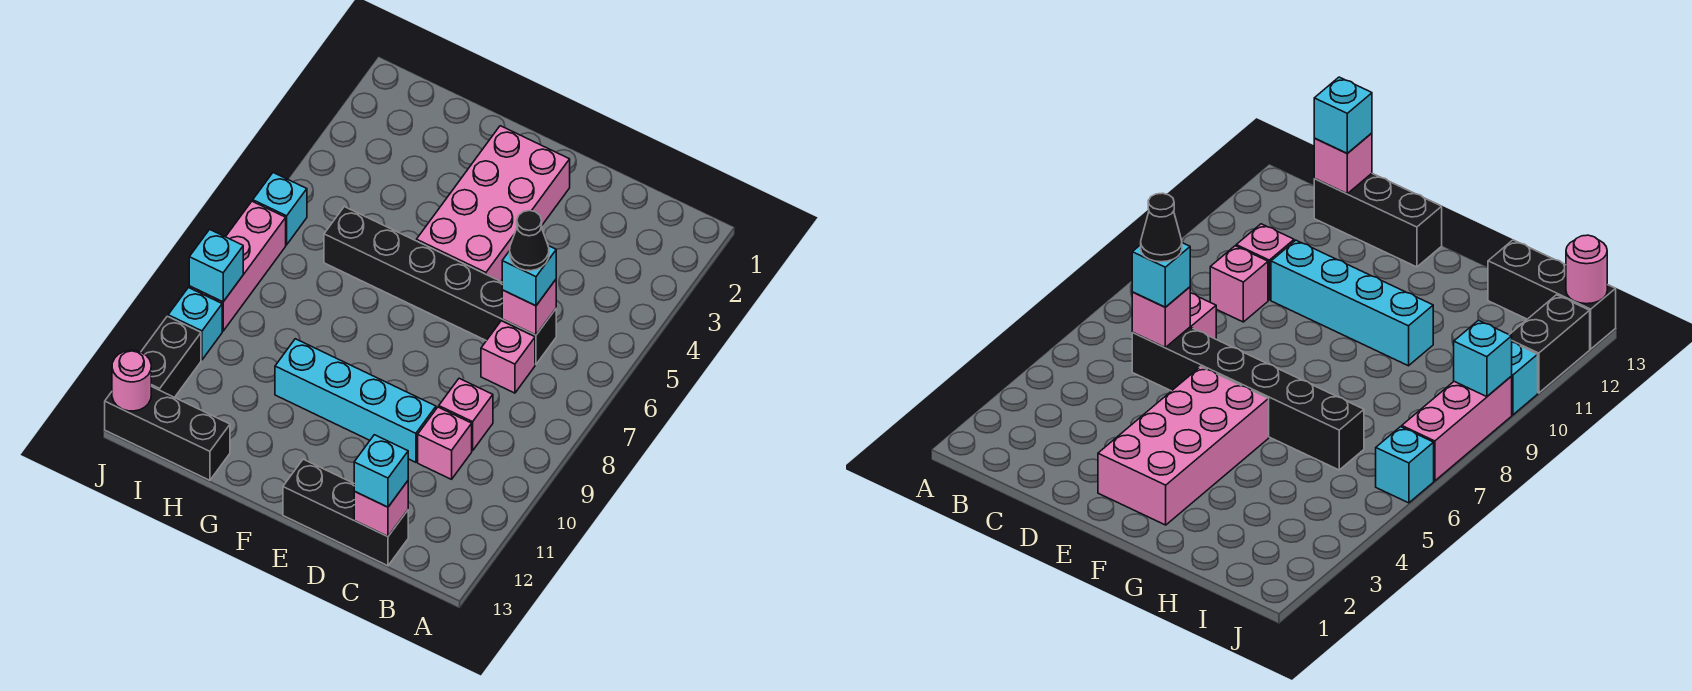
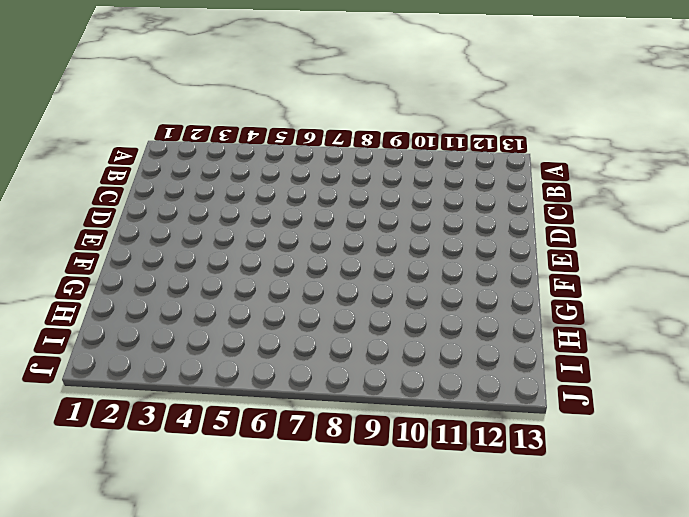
none -> black 1x6 brick [324,207,556,364]
none -> pink 1x1 brick [481,321,535,393]
none -> pink 1x1 brick [439,378,493,451]

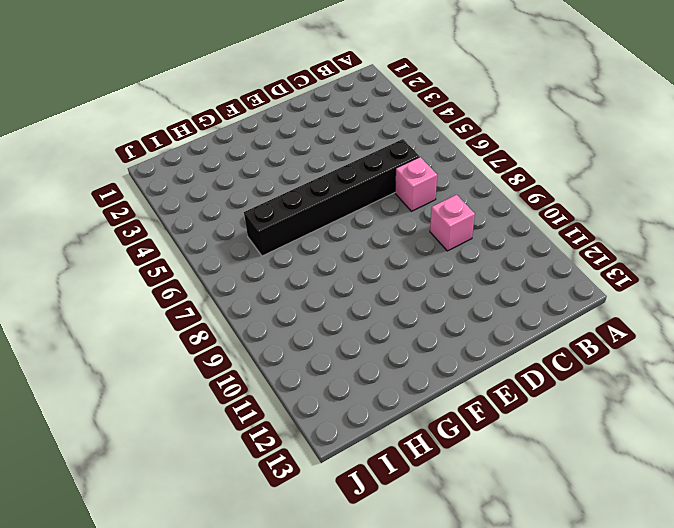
none -> pink 1x1 brick [418,407,472,479]
none -> black 1x3 brick [283,459,408,566]
none -> cyan 1x4 brick [275,339,436,462]

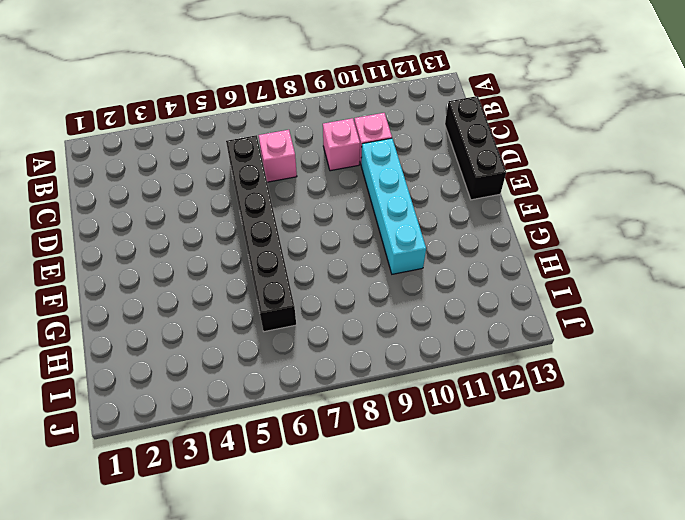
none -> pink 2x4 brick [416,126,570,281]
none -> black 1x3 brick [105,386,230,480]
none -> cyan 1x1 brick [253,173,307,245]

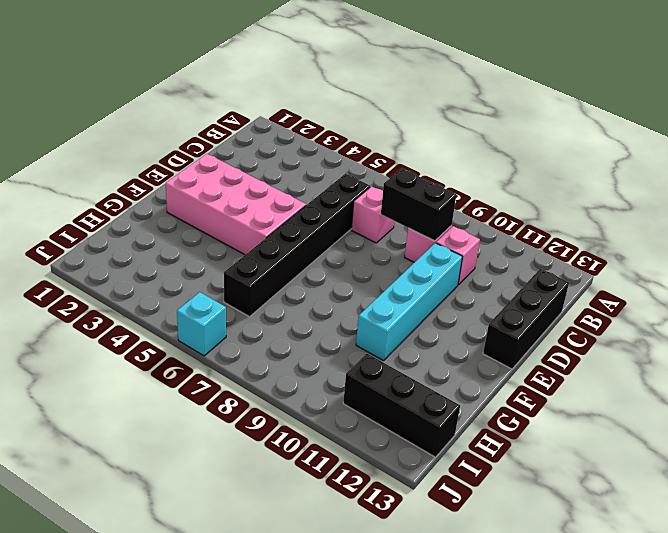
black 1x2 brick [381,168,456,241] -> black 1x2 brick moved to [141,316,201,398]
black 1x3 brick [343,353,460,457] -> black 1x3 brick turned to [105,386,230,480]
none -> pink 1x3 brick [189,201,286,331]
none -> cyan 1x1 brick [168,288,222,360]
none -> pink 1x1 brick [502,280,556,335]

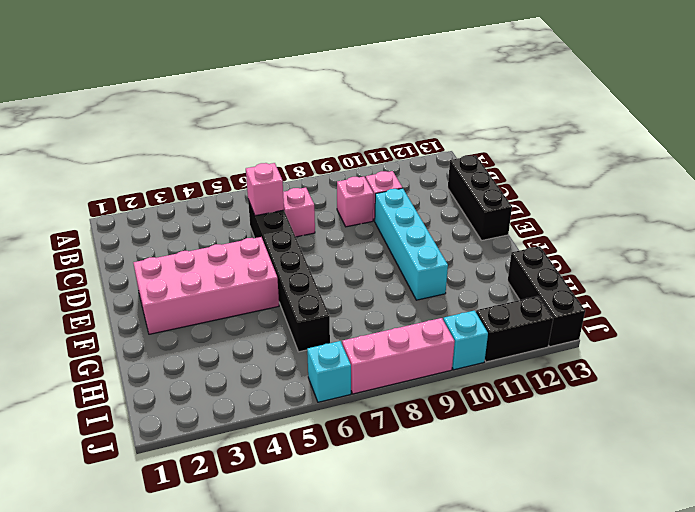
none -> pink 1x1 brick [354,481,408,536]
none -> cyan 1x1 brick [189,229,243,302]
none -> pink 1x1 round brick [112,350,151,411]

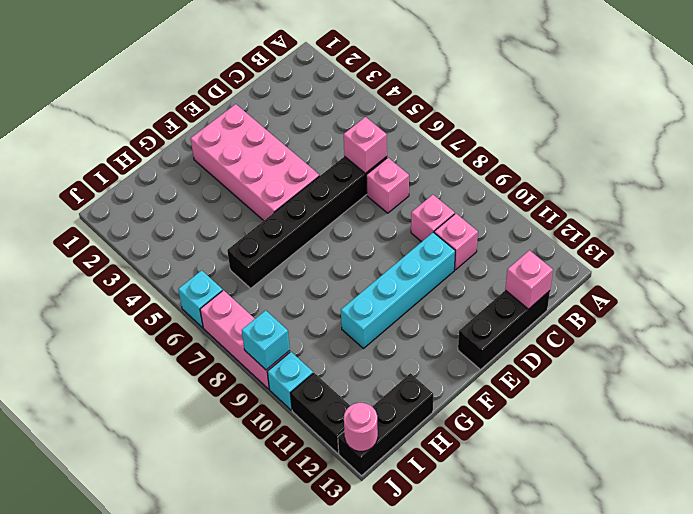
none -> cyan 1x1 brick [502,246,556,306]
none -> cyan 1x1 brick [354,435,408,507]
none -> black 1x1 cone [510,210,549,271]

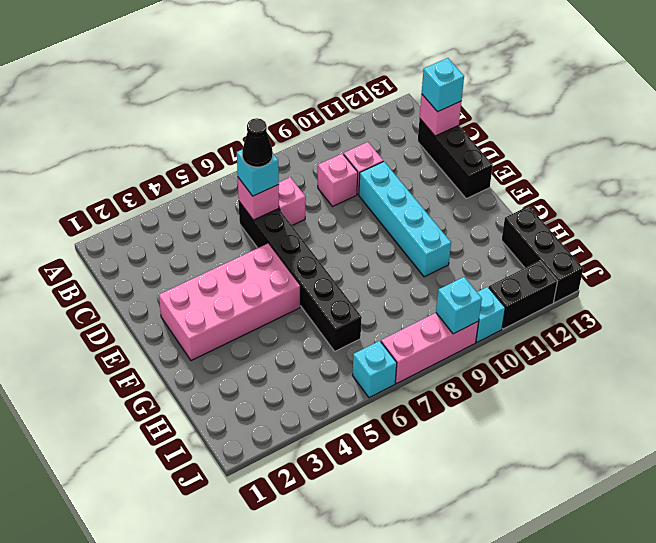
none -> pink 1x1 round brick [112,350,151,411]

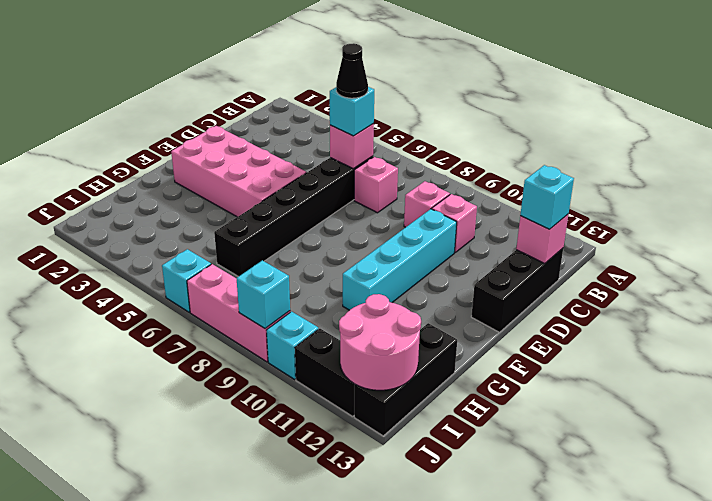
pink 2x2 round brick [339,294,421,390] -> pink 1x1 round brick [112,350,151,411]

